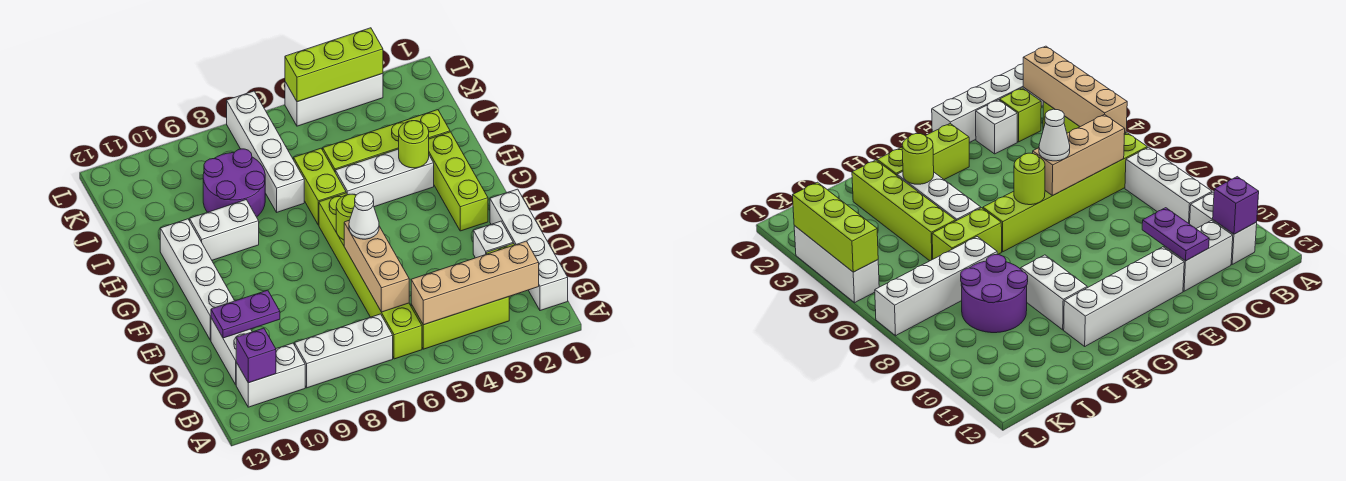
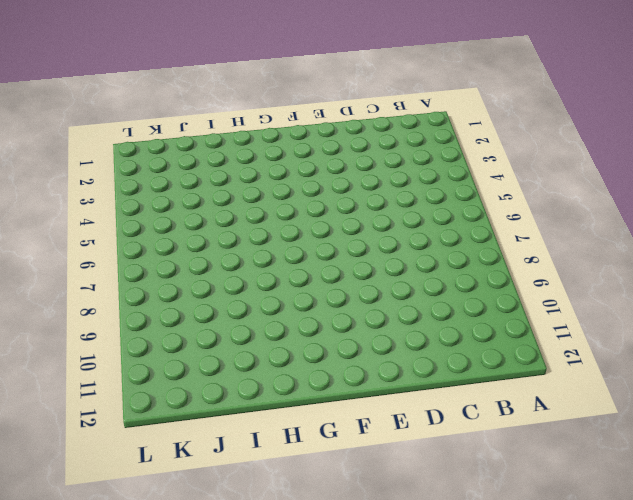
none -> white 1x4 brick [490,189,568,311]
none -> lime 1x3 brick [411,297,509,349]
none -> lime 1x6 brick [319,193,422,359]

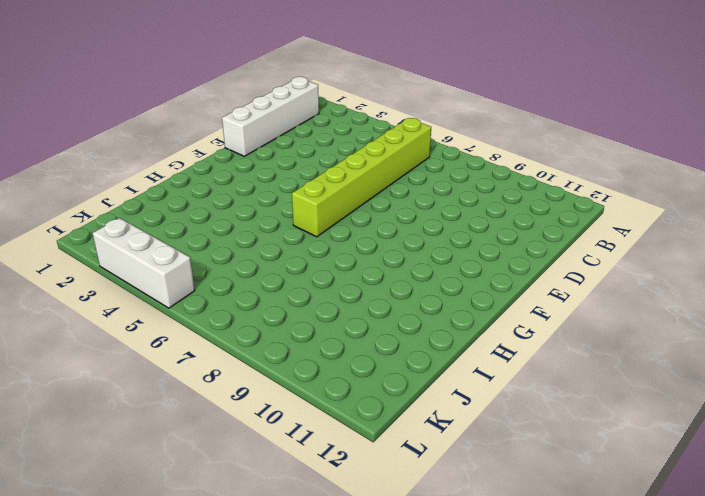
none -> lime 1x3 brick [411,297,509,349]
none -> white 1x3 brick [295,314,393,388]
none -> white 1x2 brick [236,343,305,407]

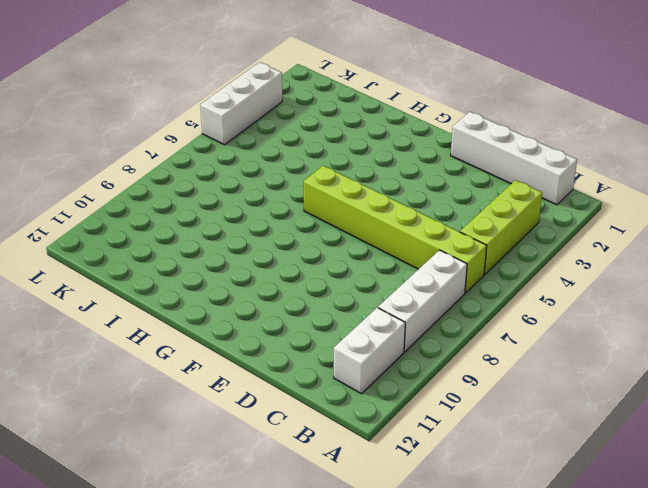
none -> lime 1x1 brick [1000,88,1041,142]
none -> white 1x2 brick [211,318,252,385]
none -> white 1x1 brick [473,221,513,258]

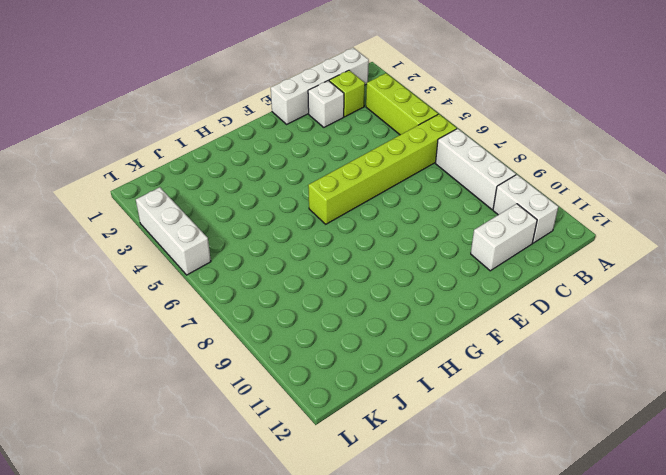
none -> white 1x4 brick [160,219,235,340]
none -> lime 1x3 brick [429,132,488,231]
none -> white 1x3 brick [335,149,434,207]

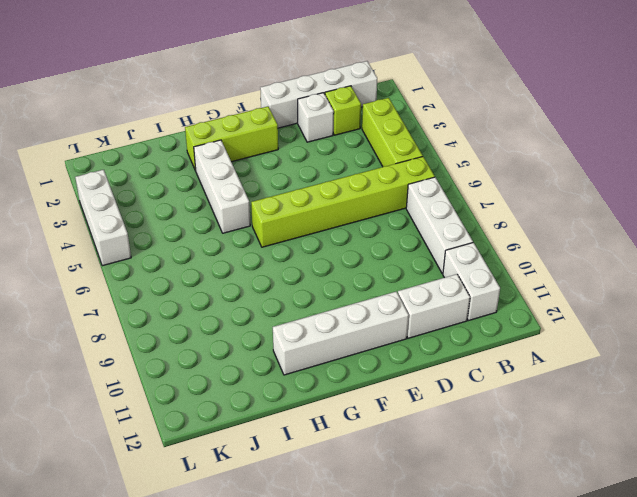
none -> lime 1x2 brick [294,148,346,225]
none -> white 1x2 brick [190,200,259,260]
none -> lime 1x4 brick [323,110,450,171]

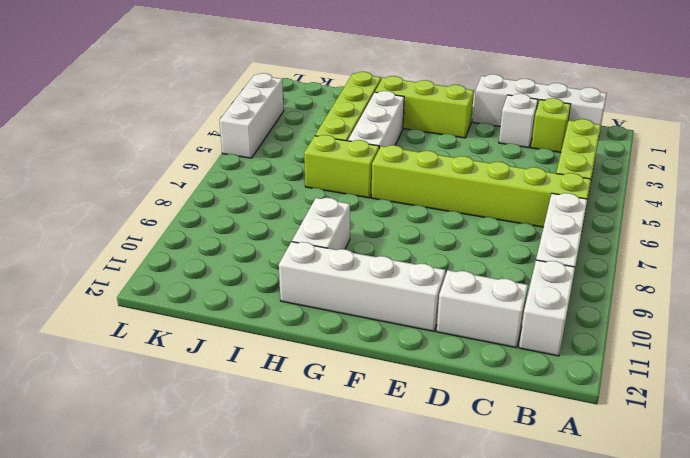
none -> white 1x4 brick [227,91,304,212]
none -> purple 2x2 round brick [203,149,265,217]
none -> tan 1x4 brick [411,241,539,325]

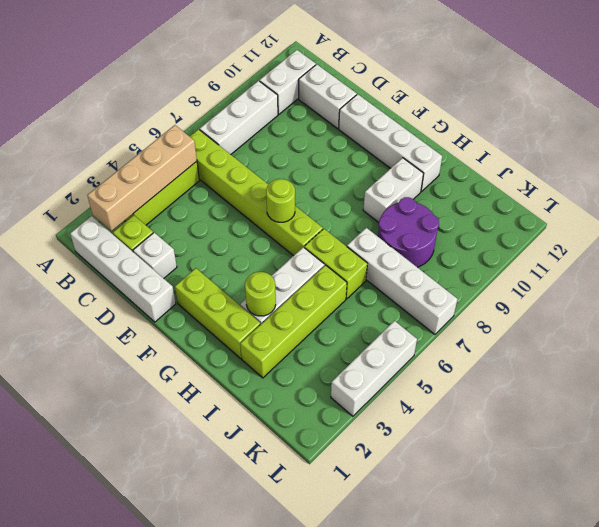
none -> purple 1x1 brick [236,328,276,383]
none -> tan 1x3 brick [344,221,409,312]
none -> purple 1x2 plate [211,290,280,338]

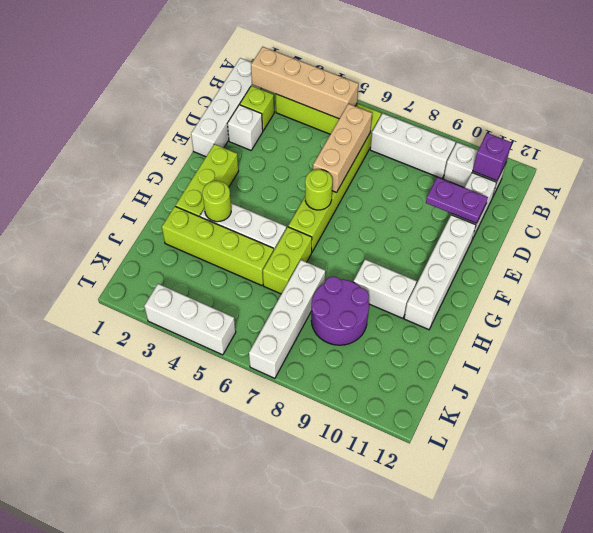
none -> lime 1x3 brick [285,28,383,102]
none -> white 1x1 cone [349,192,379,239]

